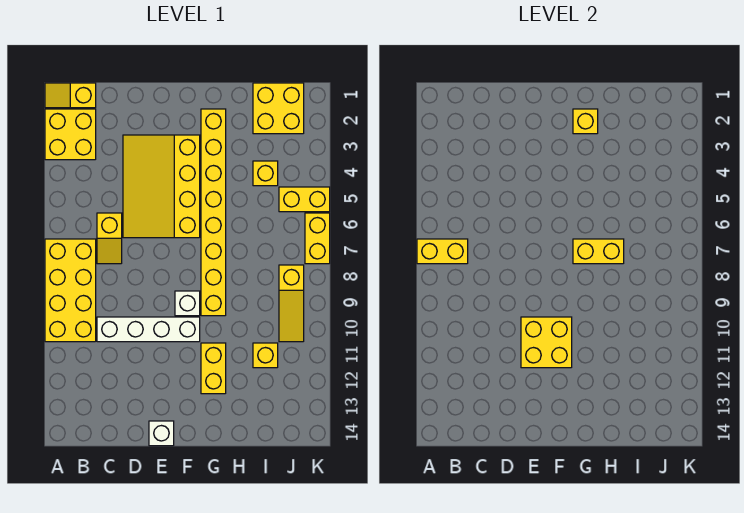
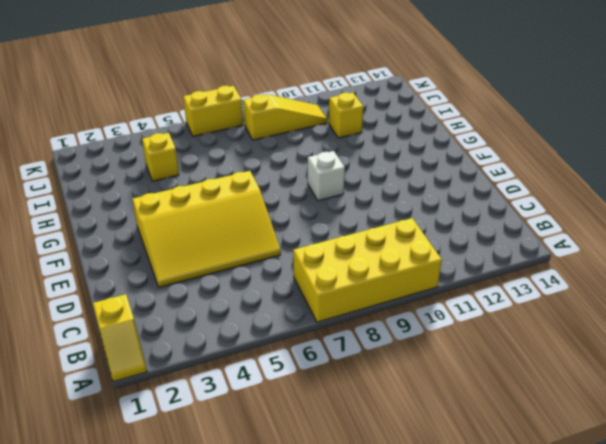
none -> yellow 2x2 brick [45,109,96,160]
none -> yellow 1x2 slope [97,213,122,264]
none -> white 1x4 brick [97,317,200,342]

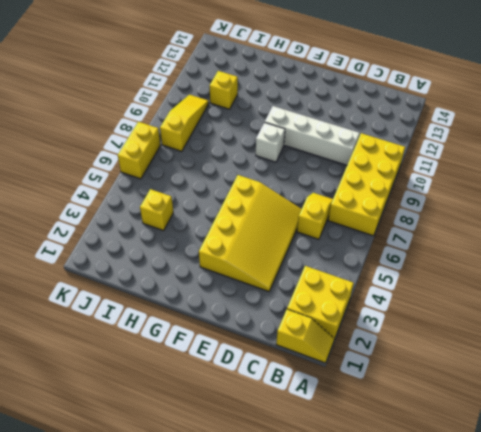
none -> white 1x1 brick [149,421,174,446]
none -> yellow 1x8 brick [201,109,226,316]
none -> yellow 1x2 brick [201,343,226,394]

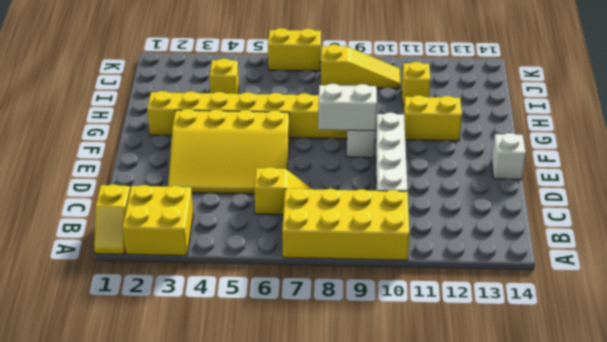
white 1x2 brick [318,84,377,131] -> none
none -> yellow 2x2 brick [253,83,304,134]
none -> yellow 1x2 brick [279,187,330,212]
none -> yellow 1x2 brick [417,239,468,264]

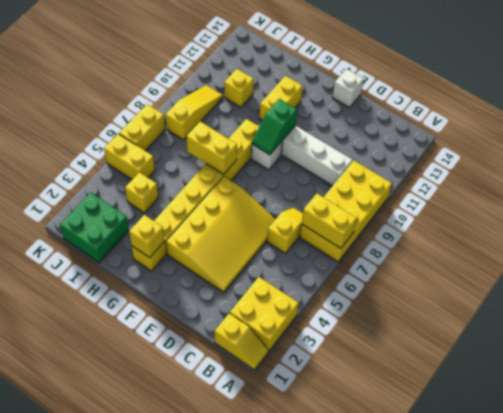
green 1x2 slope [252,99,297,155] -> yellow 2x2 brick [521,317,572,368]
green 2x2 brick [60,192,129,263] -> yellow 2x2 brick [253,83,304,134]

